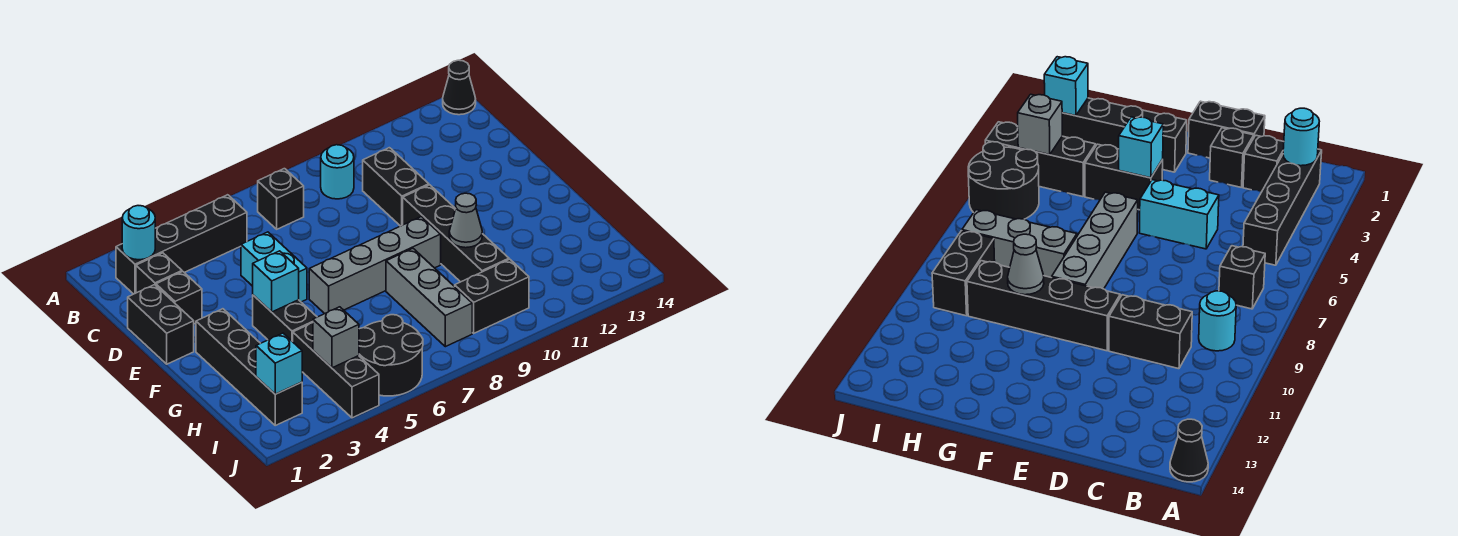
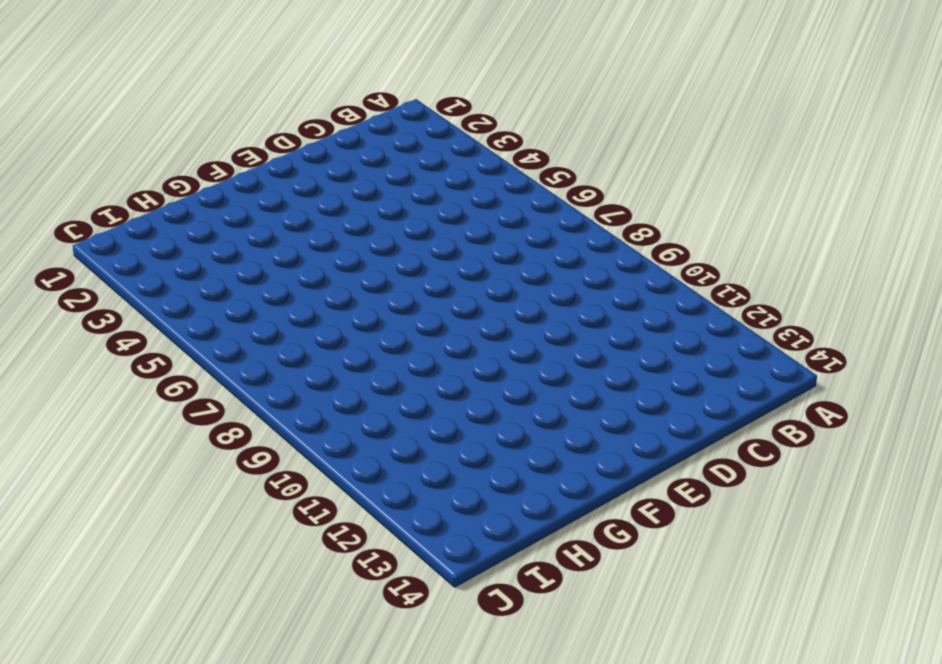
none -> black 1x1 cone [443,60,476,115]
none -> black 1x4 brick [116,195,247,294]
none -> black 1x1 brick [258,169,304,229]

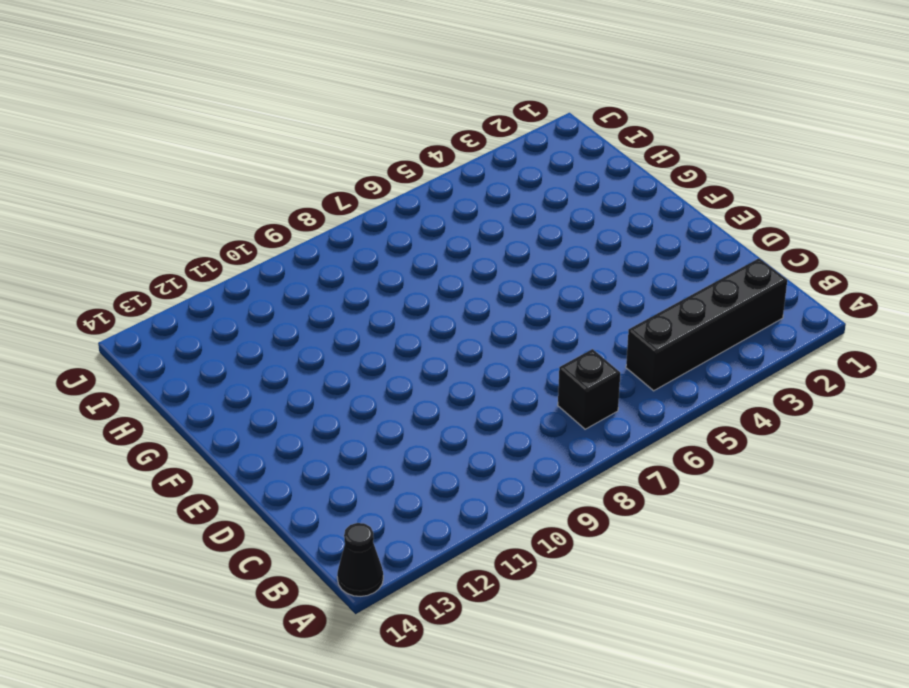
none -> cyan 1x1 round brick [321,145,354,199]
none -> black 1x1 brick [136,253,182,293]
none -> black 1x2 brick [363,148,429,226]

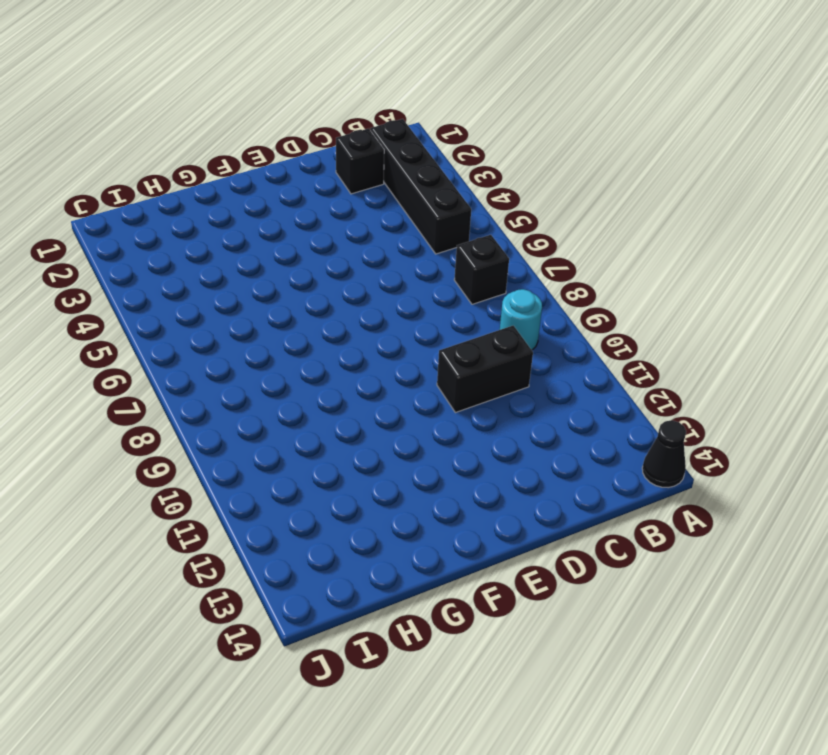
none -> black 1x2 brick [128,285,194,364]
none -> black 1x1 brick [156,272,202,324]
none -> cyan 1x2 brick [241,232,307,302]

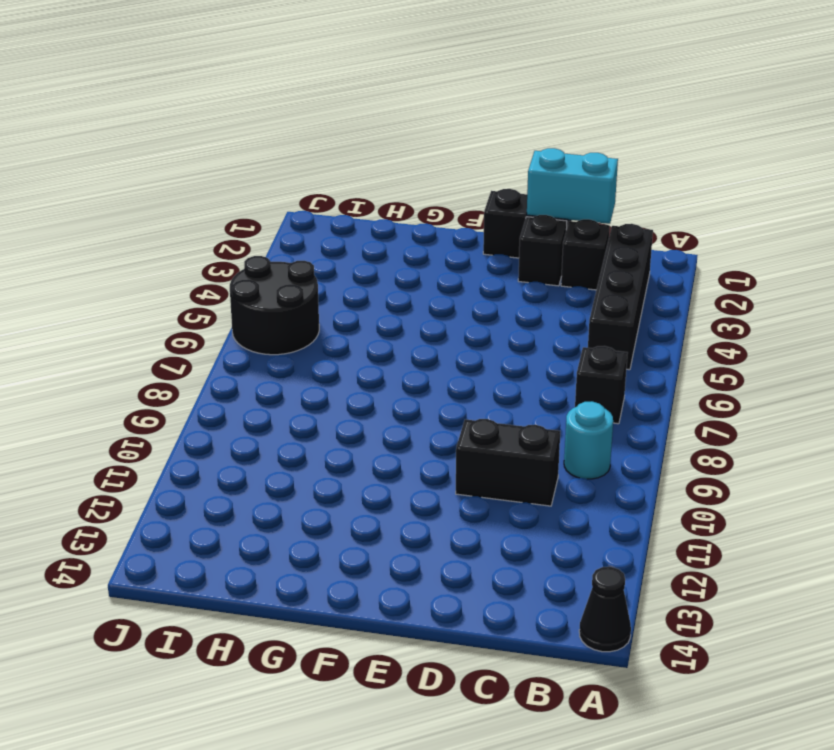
cyan 1x2 brick [527,148,618,224] -> cyan 1x2 brick moved to [241,232,307,302]
none -> black 1x4 brick [403,185,509,282]
none -> black 1x4 brick [196,309,302,425]
none -> black 1x2 brick [253,295,317,342]

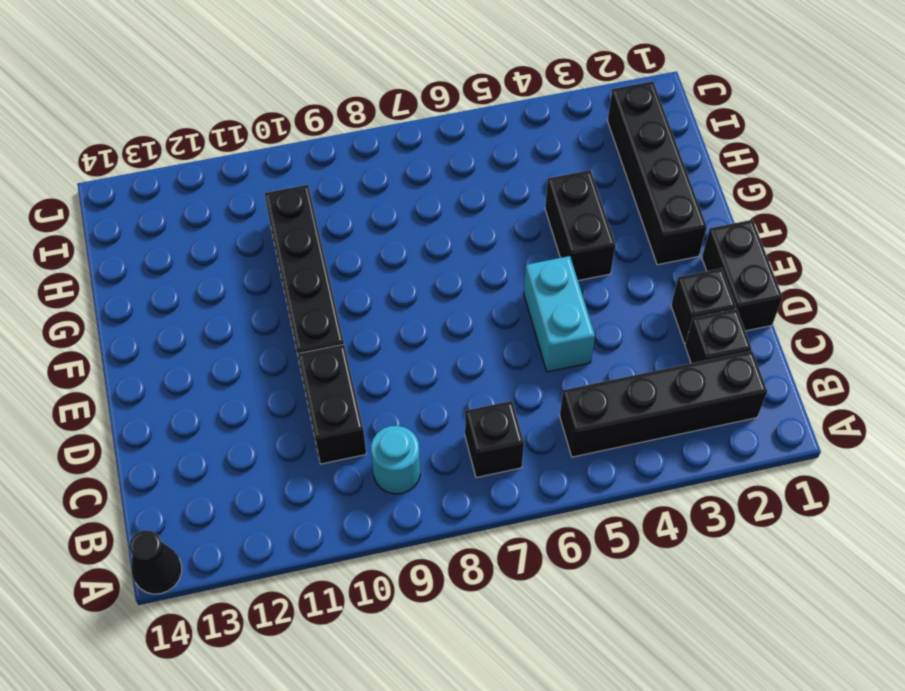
none -> grey 1x4 brick [309,217,441,314]
none -> grey 1x3 brick [386,249,472,347]
none -> black 1x3 brick [293,323,379,418]

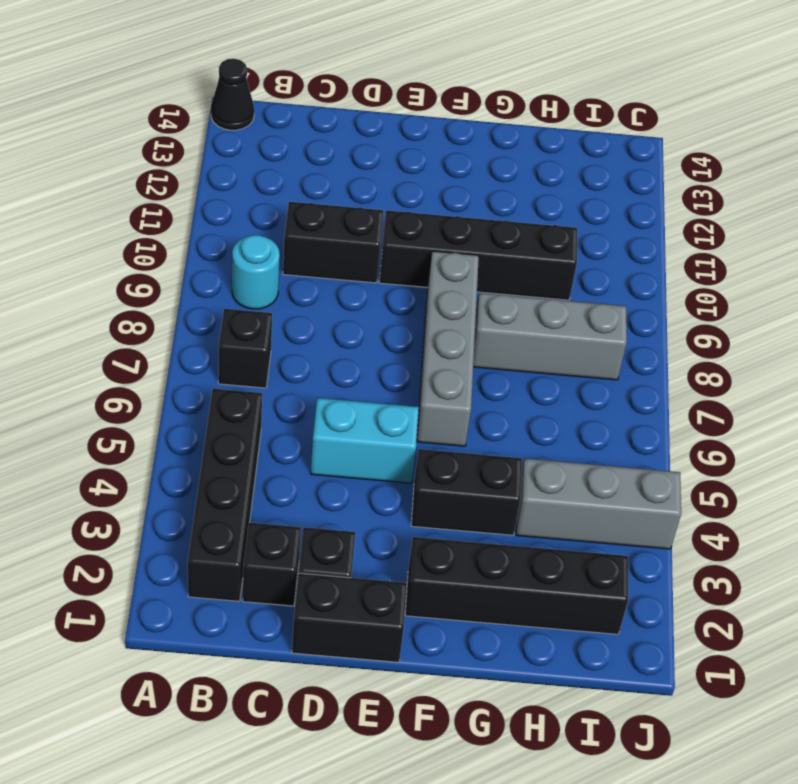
grey 1x3 brick [516,459,681,549] -> black 1x3 brick [293,323,379,418]
none -> black 2x2 round brick [359,315,423,396]
none -> black 1x2 brick [455,259,529,333]
none -> cyan 1x1 round brick [122,206,155,260]

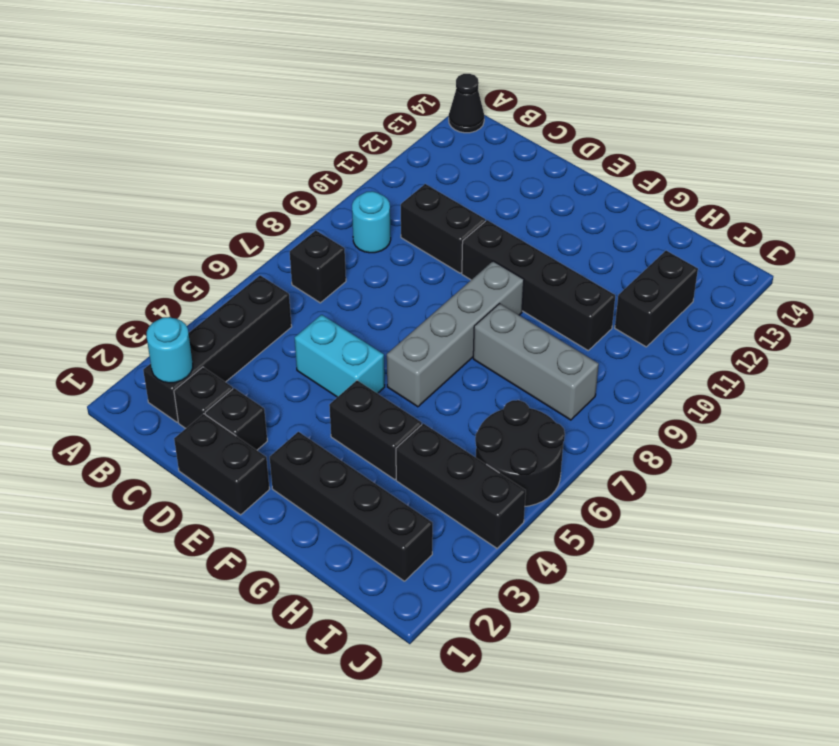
black 1x2 brick [615,251,698,347] -> black 1x2 brick moved to [455,259,529,333]
none -> cyan 1x1 brick [253,251,299,312]
none -> grey 1x1 cone [449,193,482,248]
none -> cyan 1x1 brick [256,333,302,394]

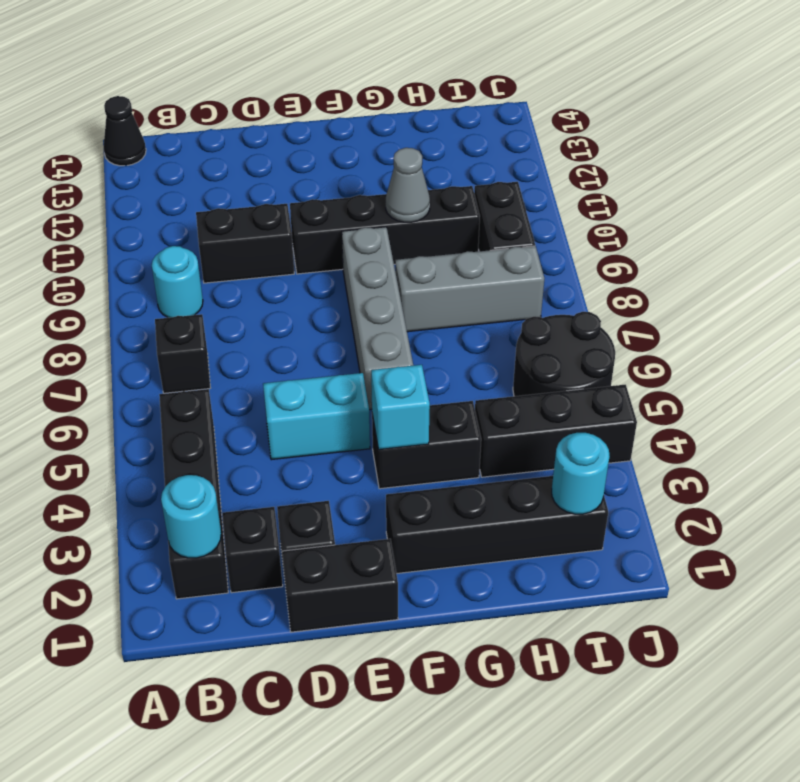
cyan 1x1 round brick [552,433,610,514] -> cyan 1x1 brick [256,333,302,394]
none -> grey 1x1 brick [313,307,359,368]

